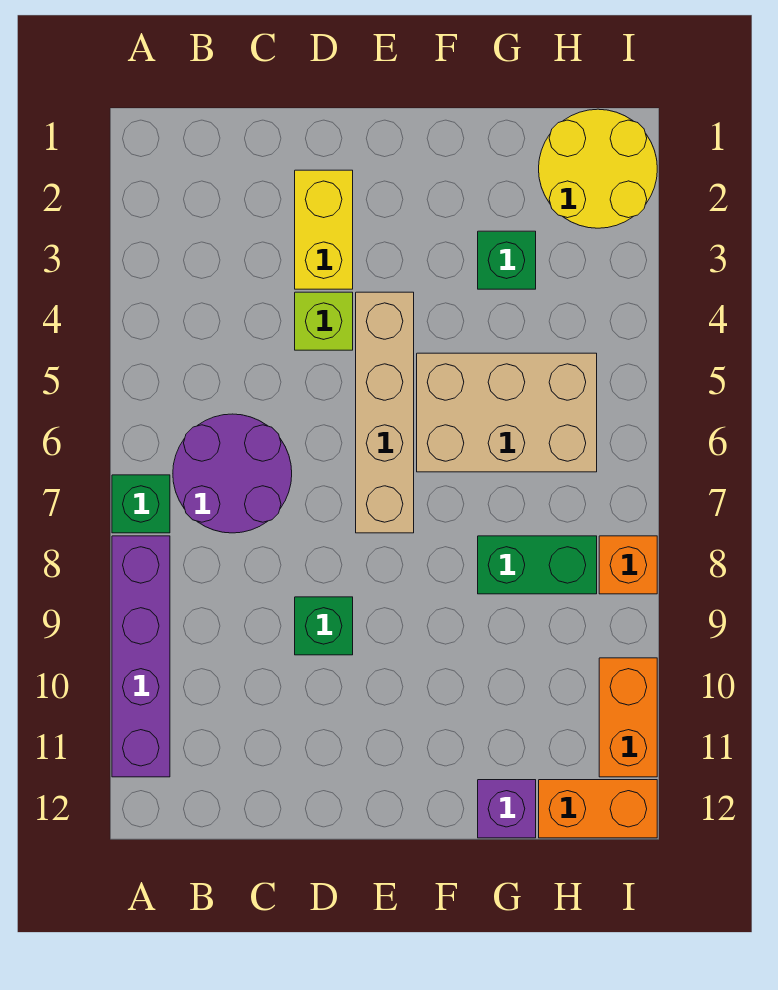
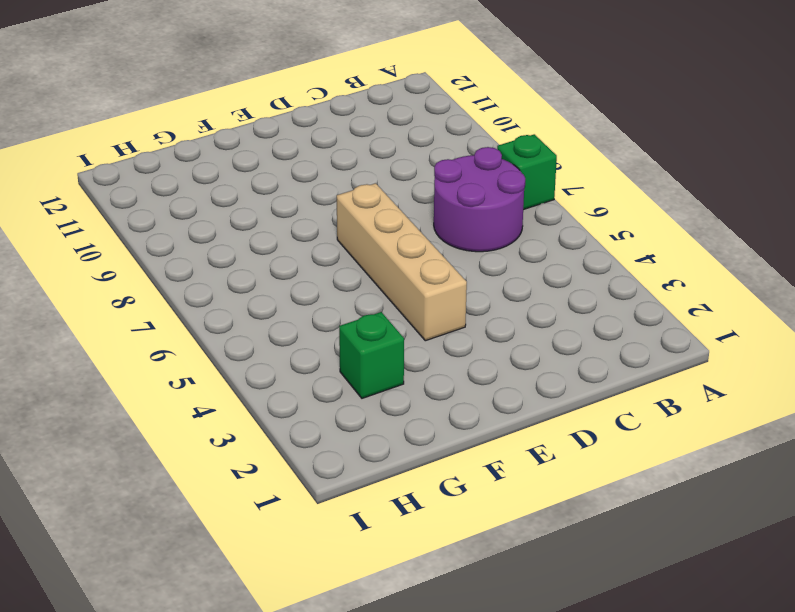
none -> purple 1x4 brick [112,536,170,777]
none -> yellow 1x2 brick [295,170,353,289]
none -> lime 1x1 brick [295,292,353,350]

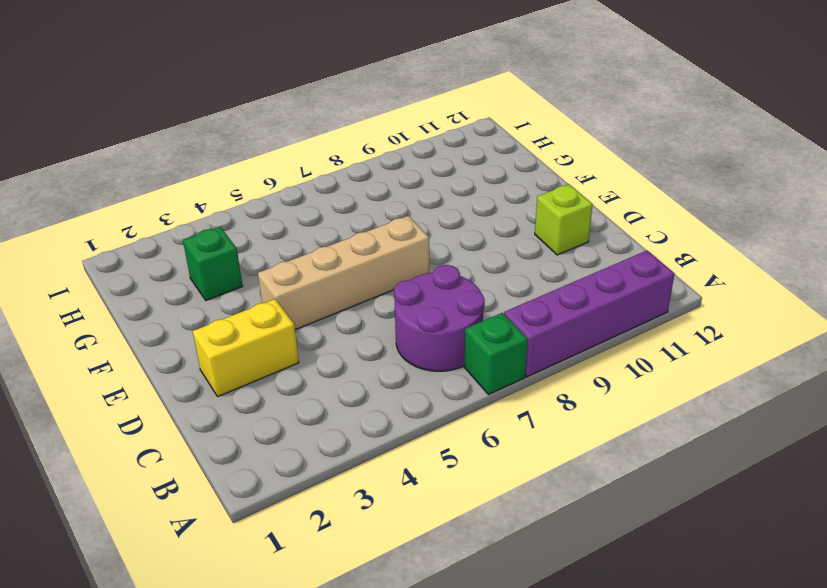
lime 1x1 brick [535,184,593,255] -> lime 1x1 brick moved to [295,292,353,350]
none -> green 1x1 brick [295,597,353,655]
none -> tan 2x3 brick [417,353,597,472]
none -> green 1x2 brick [478,536,597,594]

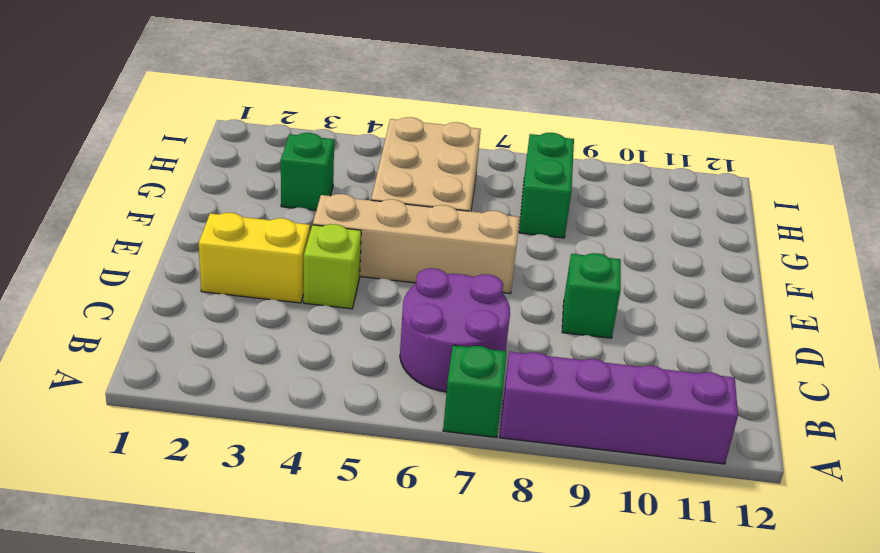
none -> purple 1x1 brick [478,780,536,838]
none -> yellow 2x2 round brick [539,109,657,228]
none -> orange 1x2 brick [539,780,657,838]

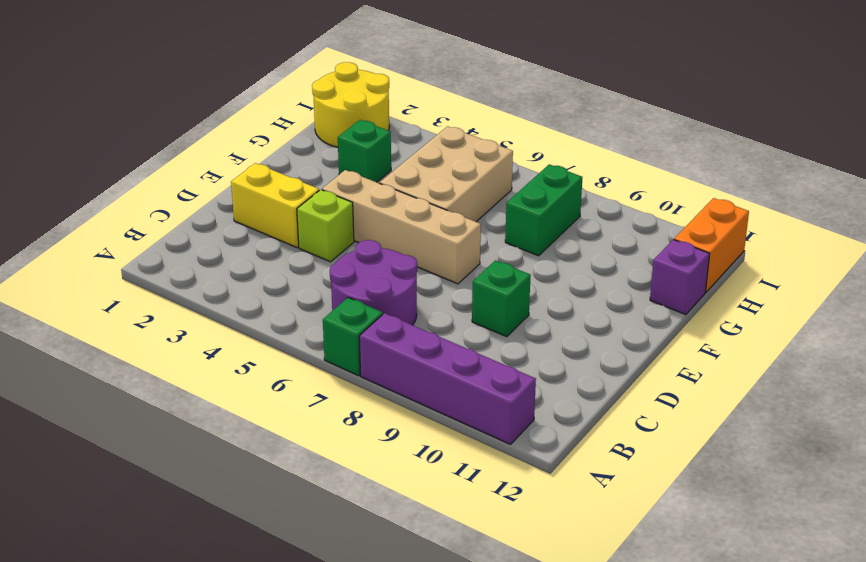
none -> orange 1x1 brick [599,536,657,594]
none -> orange 1x2 brick [599,658,657,777]

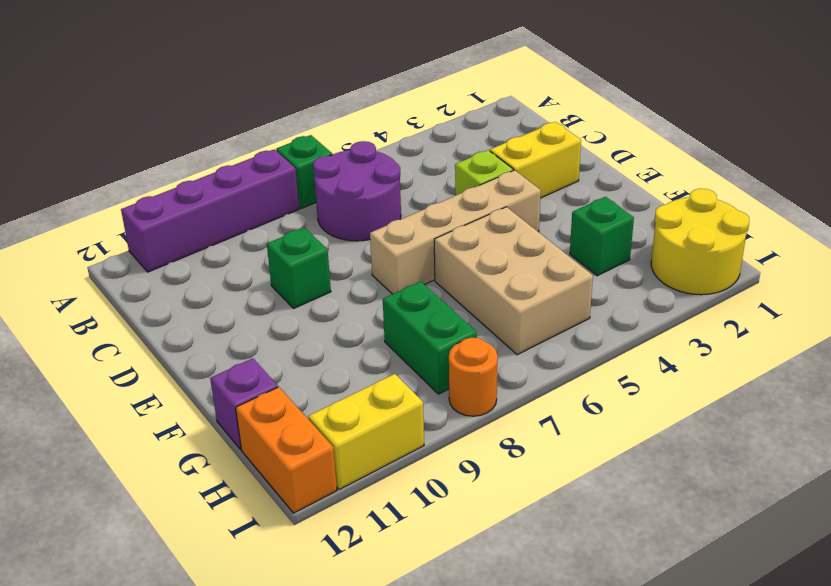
orange 1x1 round brick [449,338,498,416] -> orange 1x1 brick [599,536,657,594]
yellow 1x2 brick [308,374,424,490] -> orange 1x2 brick [599,658,657,777]

